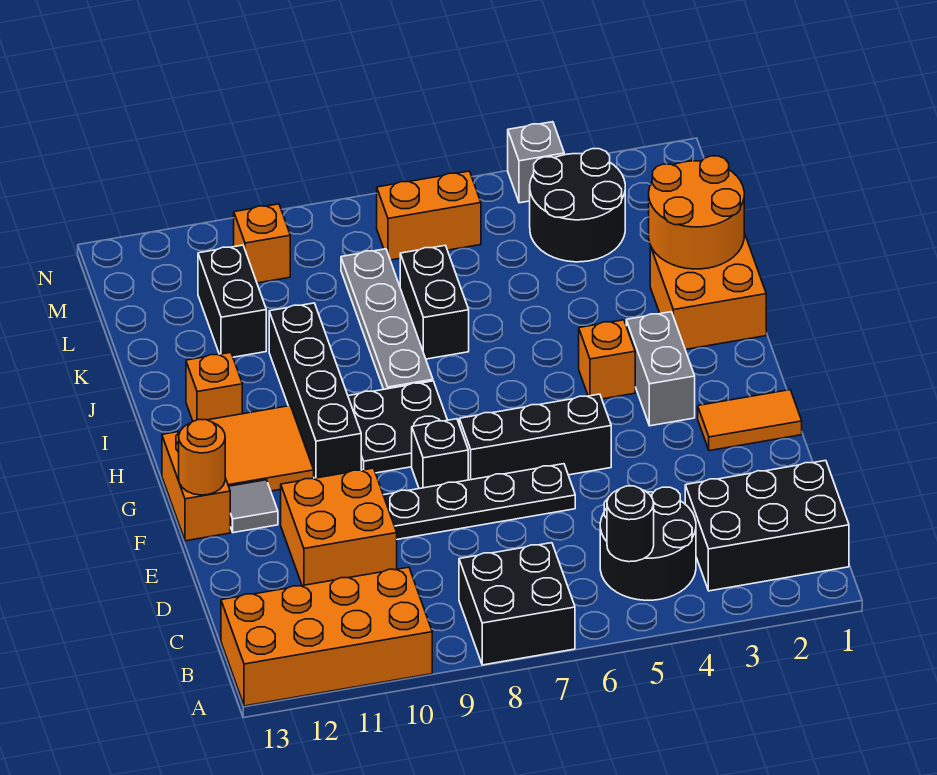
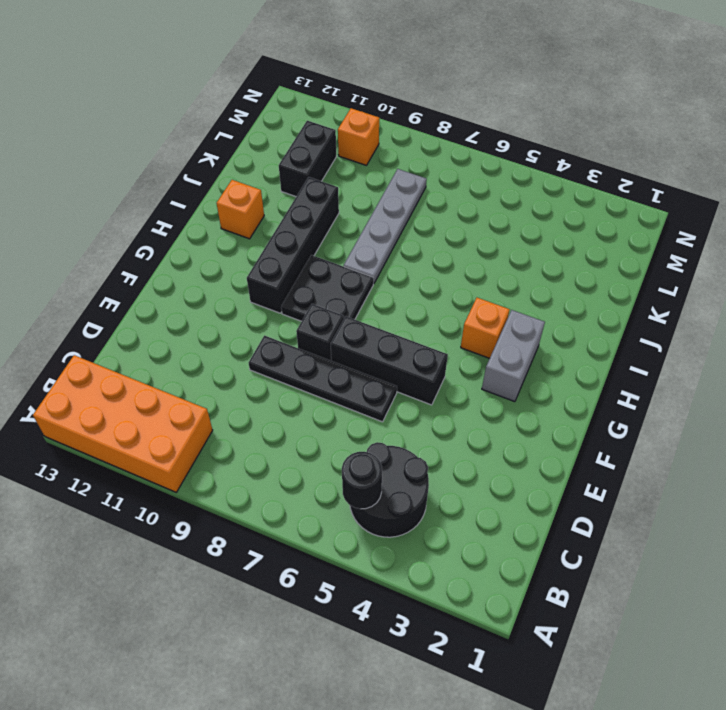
none -> black 2x2 brick [459,543,575,665]
none -> black 2x3 brick [685,460,849,591]
none -> orange 2x2 brick [281,468,397,586]

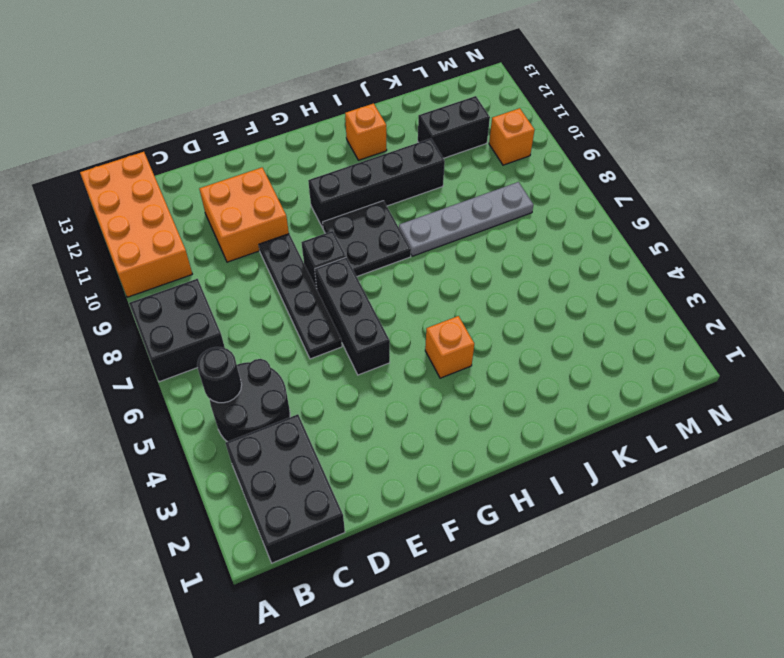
none -> orange 1x2 tile [698,390,802,451]
none -> grey 1x1 tile [229,480,278,533]
none -> orange 1x2 brick [162,431,230,541]

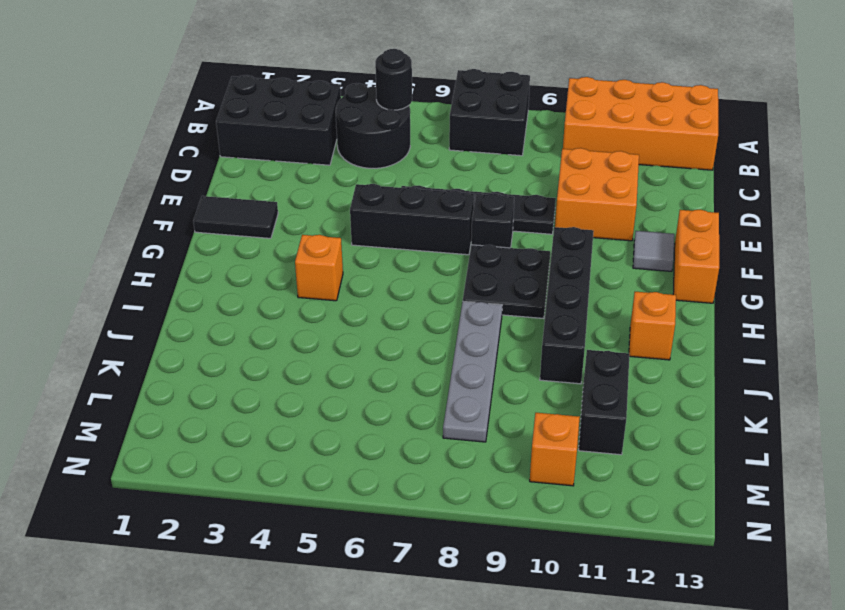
black 1x2 tile [193,196,278,238] -> orange 1x2 tile [698,390,802,451]
none -> grey 1x2 brick [626,312,695,426]
none -> orange 2x2 tile [208,406,314,491]
none -> orange 2x2 brick [650,233,766,350]

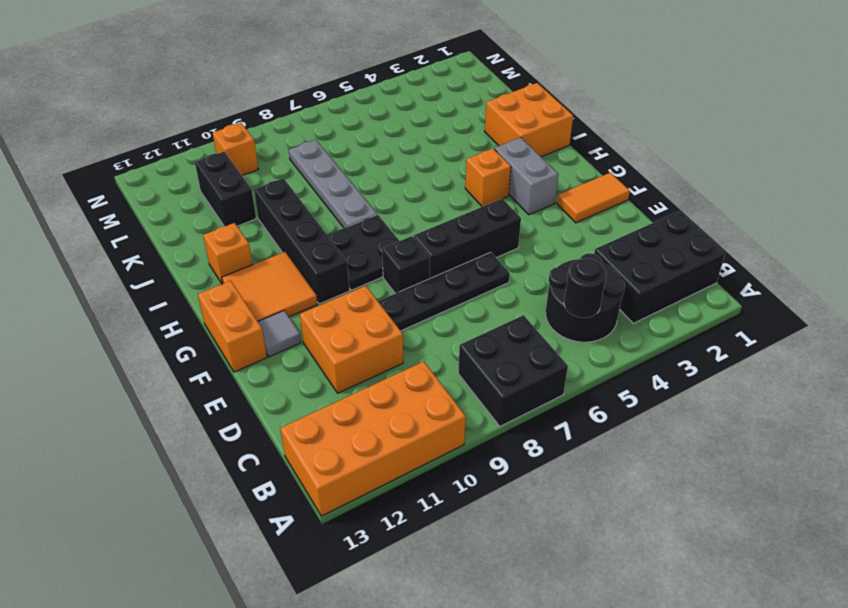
none -> black 1x2 brick [400,245,469,359]
none -> black 2x2 round brick [530,149,625,262]
none -> orange 1x2 brick [377,171,481,260]

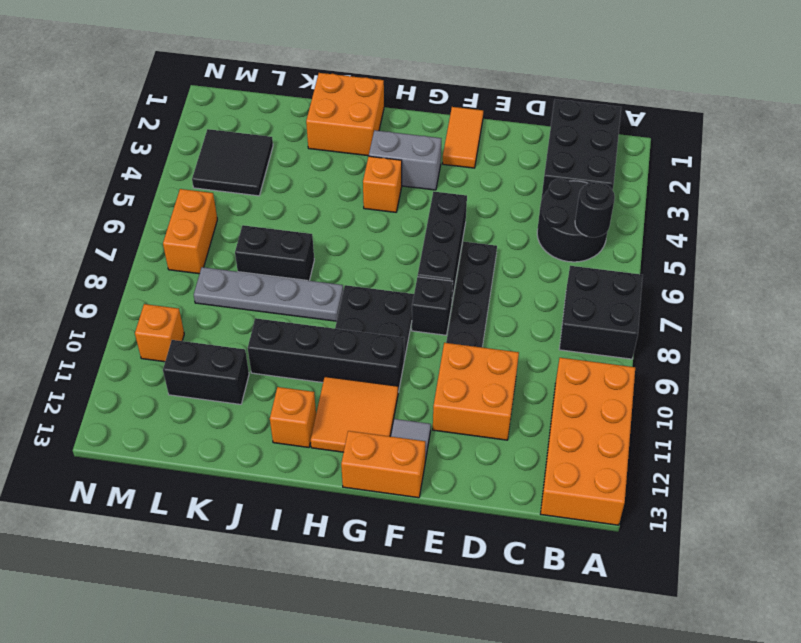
black 2x2 tile [192,129,273,196] -> black 2x2 round brick [530,149,625,262]
none -> grey 1x1 brick [508,122,564,203]
none -> orange 1x1 round brick [179,419,225,495]
none -> orange 2x2 round brick [649,156,744,269]

